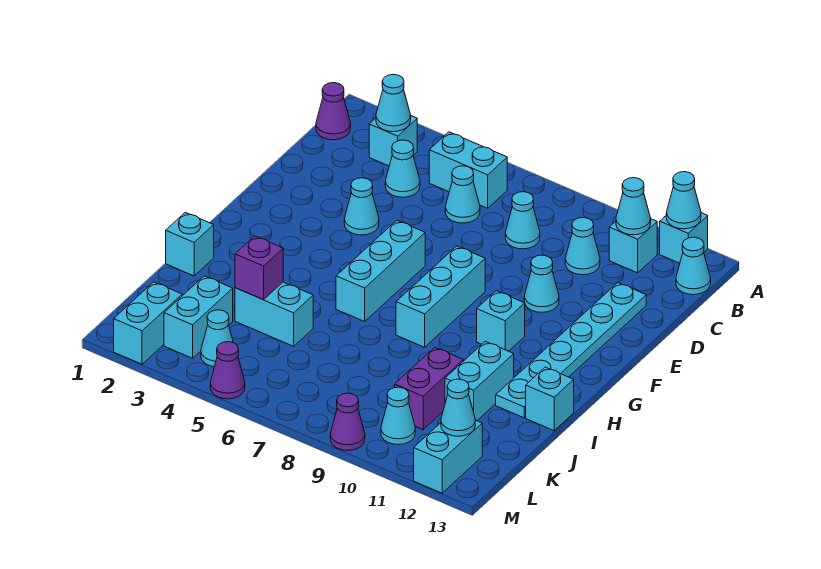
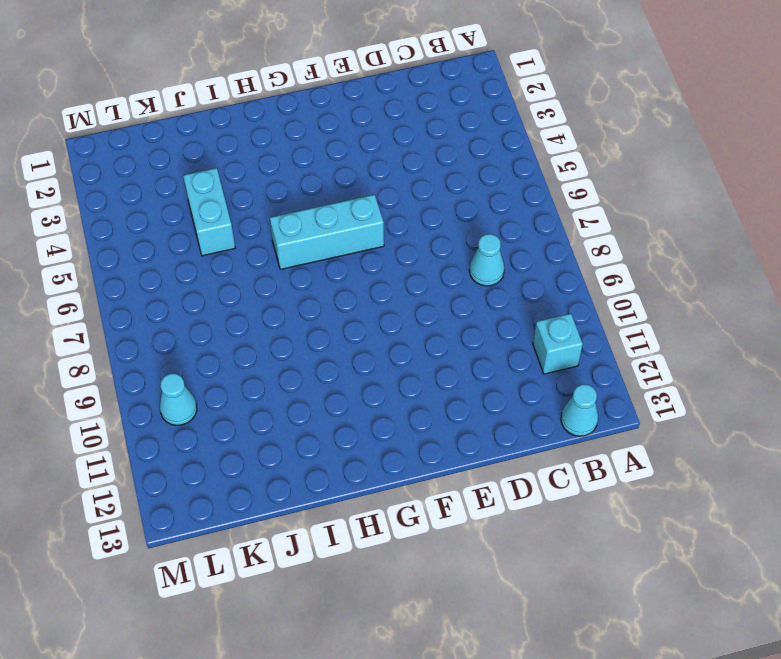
none -> cyan 1x1 brick [660,213,708,263]
none -> purple 1x1 cone [316,83,351,140]
none -> cyan 1x1 brick [369,116,417,166]
none -> cyan 1x2 brick [429,132,508,208]

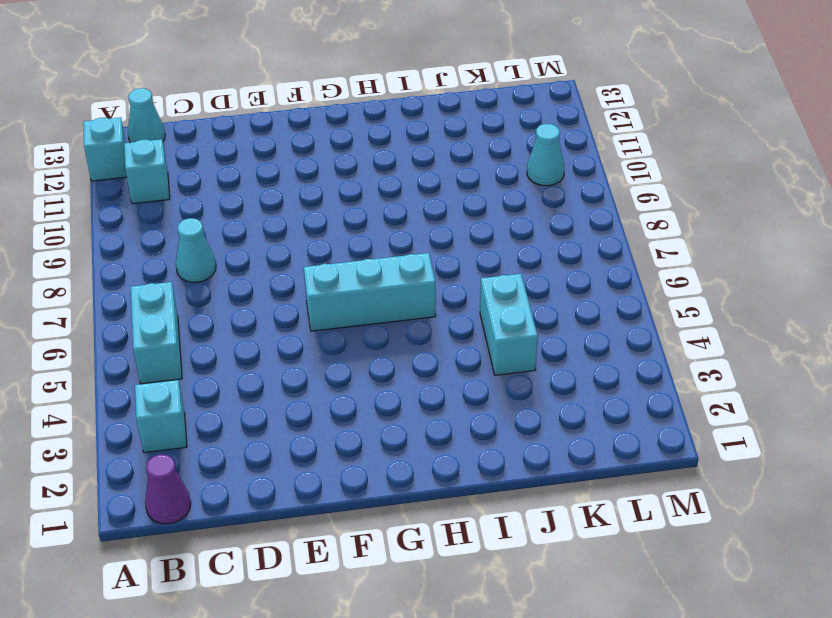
none -> cyan 1x1 cone [385,140,420,197]
none -> cyan 1x1 cone [445,166,480,223]
none -> cyan 1x1 cone [565,218,600,275]
none -> cyan 1x6 plate [496,283,646,418]

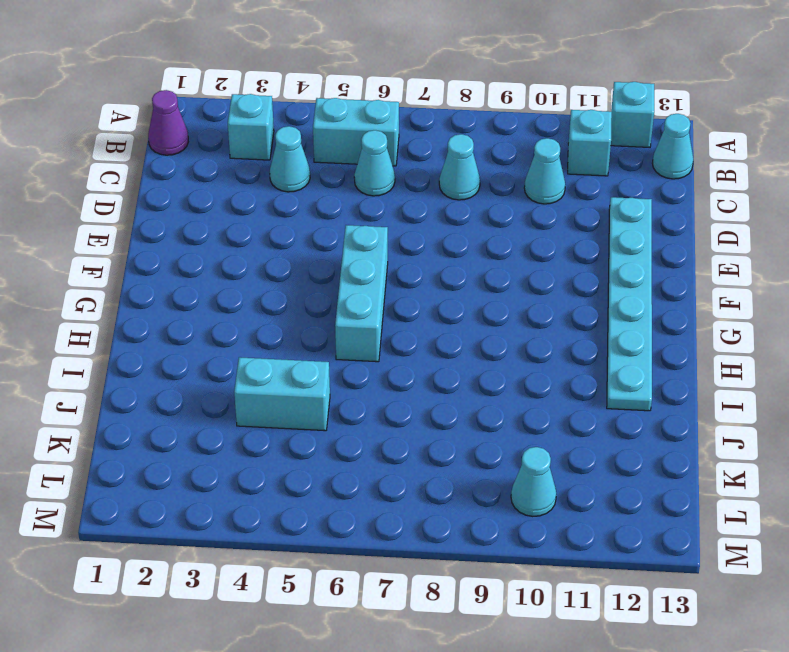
none -> cyan 1x1 cone [344,178,379,235]
none -> cyan 1x1 cone [524,255,559,312]
none -> cyan 1x3 brick [396,246,485,347]
none -> cyan 1x1 brick [477,291,525,351]

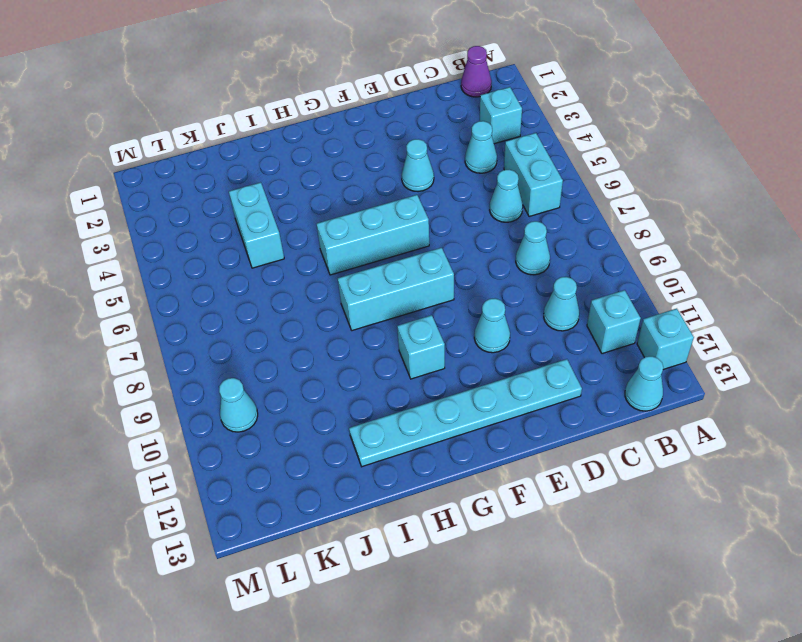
none -> cyan 1x1 brick [166,212,214,276]
none -> cyan 1x2 brick [445,341,514,421]
none -> cyan 1x1 brick [526,367,574,431]
none -> purple 1x2 brick [395,347,463,430]

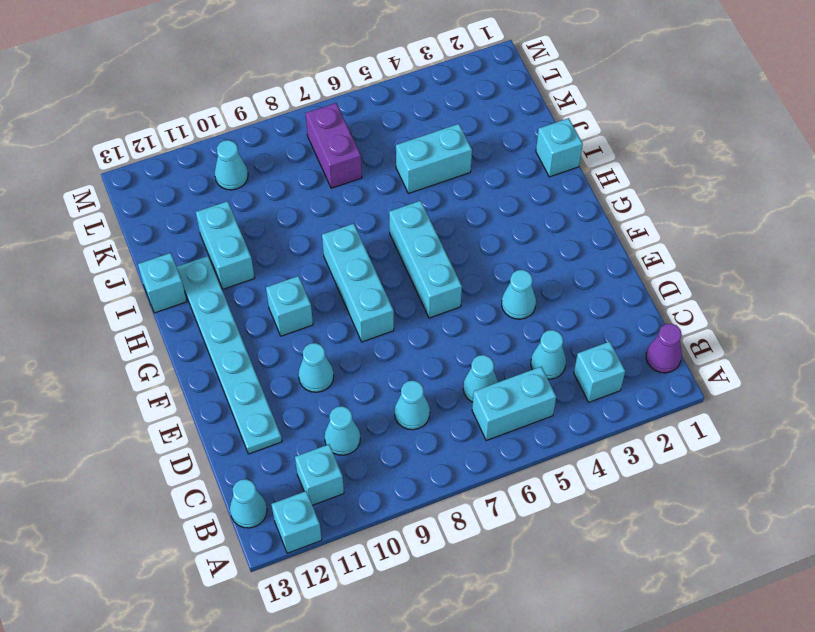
purple 1x2 brick [306,103,362,188] -> purple 1x2 brick moved to [395,347,463,430]
none -> cyan 1x2 brick [164,276,233,358]
none -> cyan 1x2 brick [114,282,182,364]
none -> cyan 1x1 cone [201,310,233,367]
none -> cyan 1x2 brick [414,420,482,493]

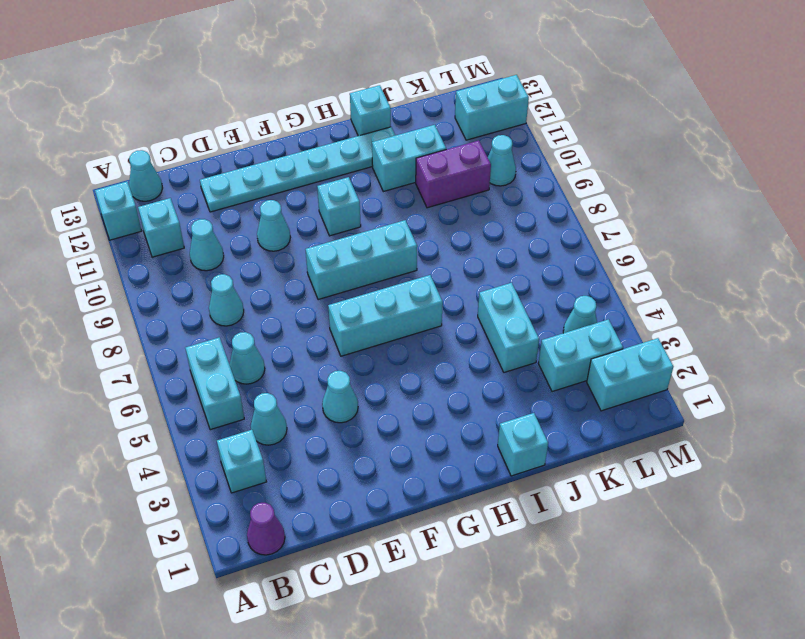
none -> purple 1x1 cone [210,342,245,399]
none -> purple 1x1 cone [330,393,365,450]
none -> cyan 1x1 cone [666,172,701,229]
none -> cyan 1x1 cone [376,74,411,132]

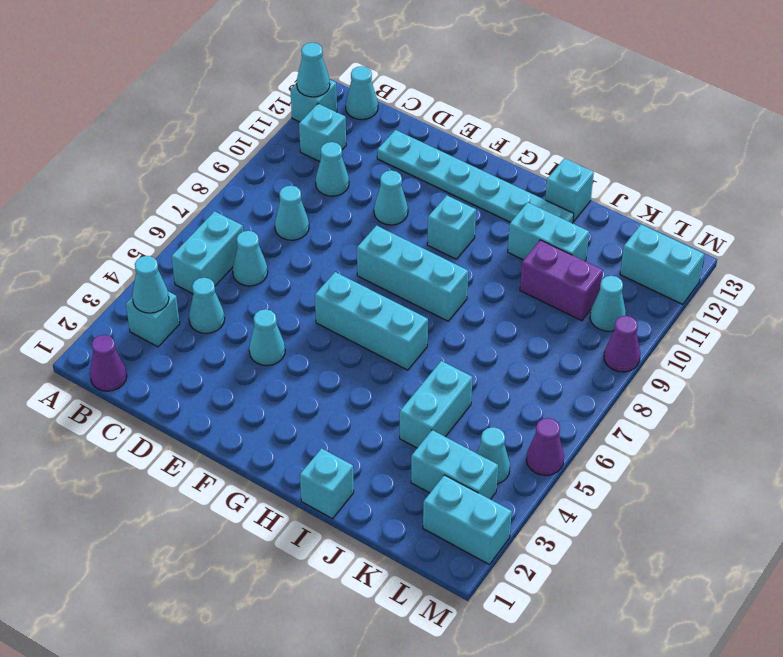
none -> cyan 1x1 cone [616,178,651,235]
none -> purple 1x1 brick [235,236,283,300]
none -> cyan 1x1 cone [441,379,475,436]

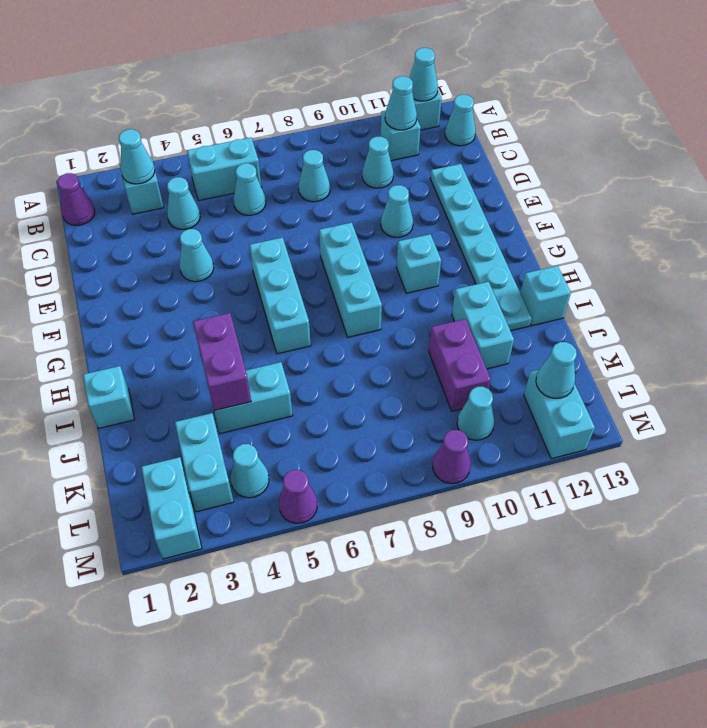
purple 1x2 brick [193,313,251,411] -> purple 1x1 brick [235,236,283,300]

